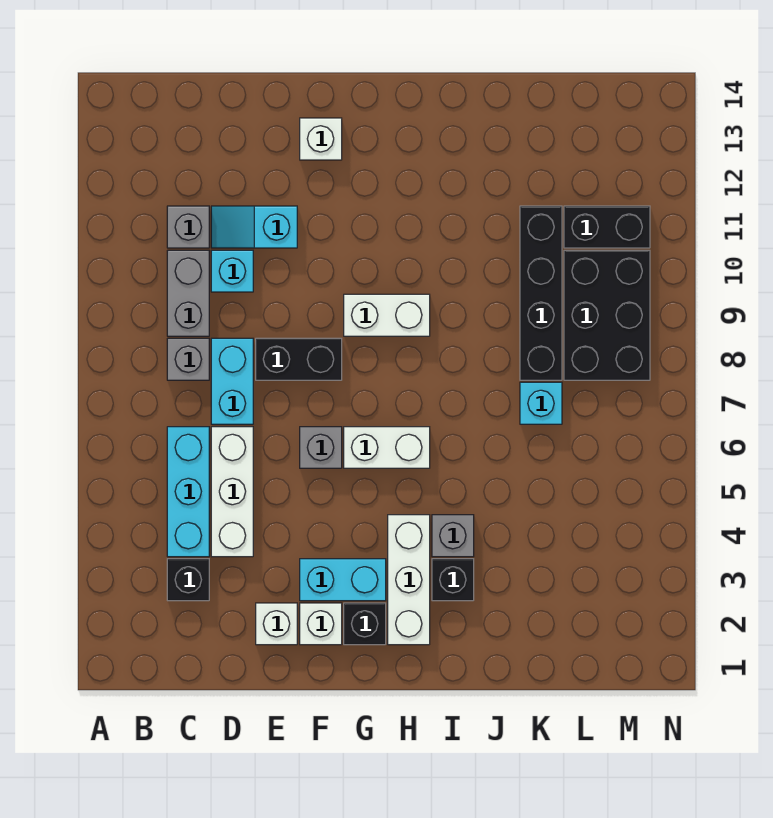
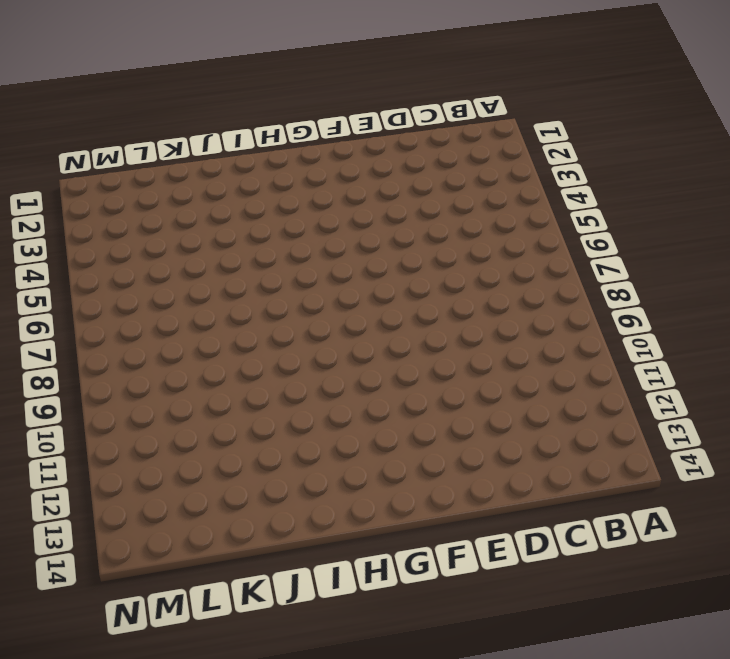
none -> black 1x1 brick [167,559,209,601]
none -> cyan 1x3 brick [167,427,209,557]
none -> grey 1x1 brick [167,338,209,380]

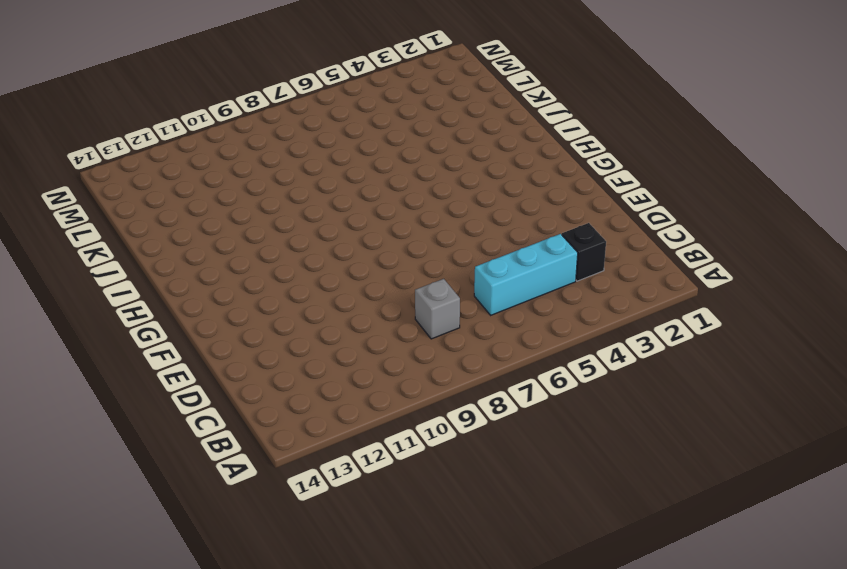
none -> grey 1x2 brick [167,250,209,336]
none -> grey 1x1 brick [167,206,209,248]
none -> white 1x3 brick [211,427,253,557]

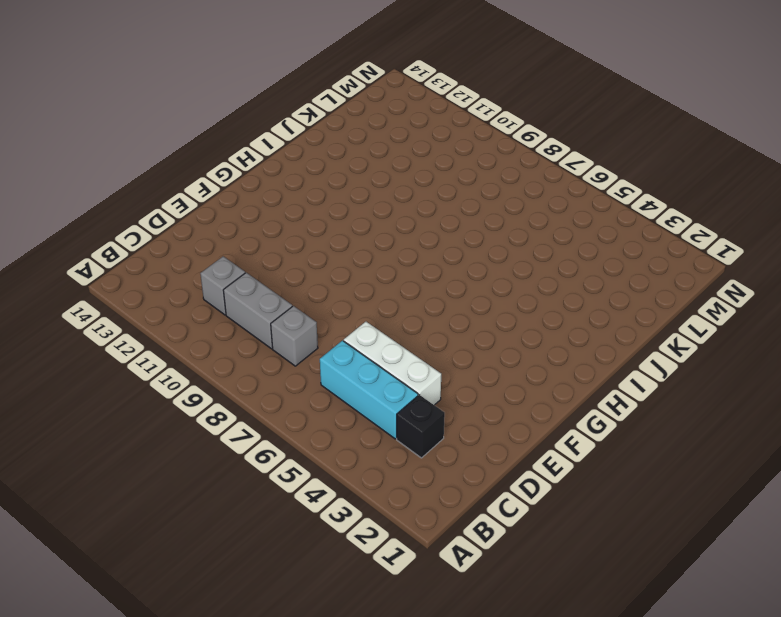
none -> cyan 1x2 brick [211,338,253,424]
none -> cyan 1x1 brick [211,250,253,292]
none -> cyan 1x2 slope [211,206,297,248]

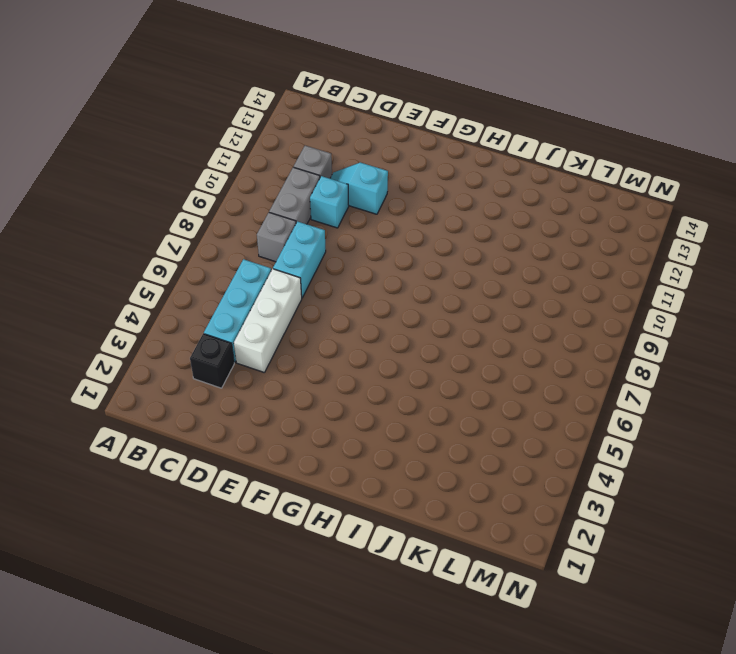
none -> white 1x1 brick [256,603,297,645]
none -> black 1x2 brick [256,338,342,380]
none -> white 1x1 brick [300,603,342,645]

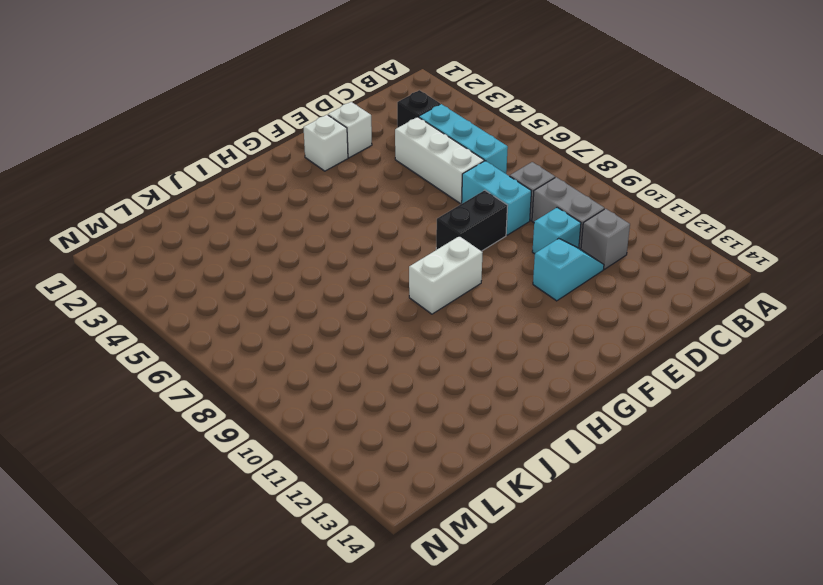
none -> cyan 1x2 brick [300,559,386,601]
none -> grey 1x1 brick [300,427,342,468]
none -> white 1x1 brick [300,118,342,160]

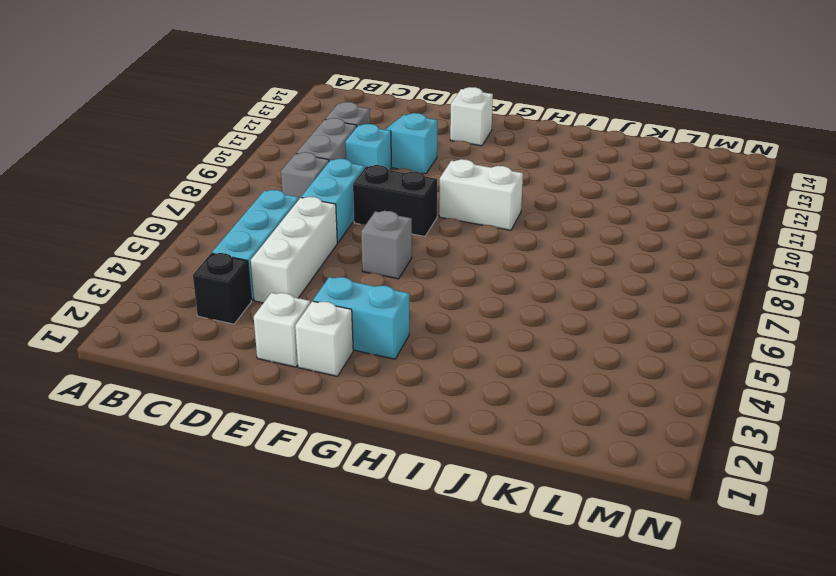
none -> black 1x1 brick [344,603,386,645]
none -> white 1x2 brick [344,427,430,468]
none -> white 1x3 brick [388,515,430,645]

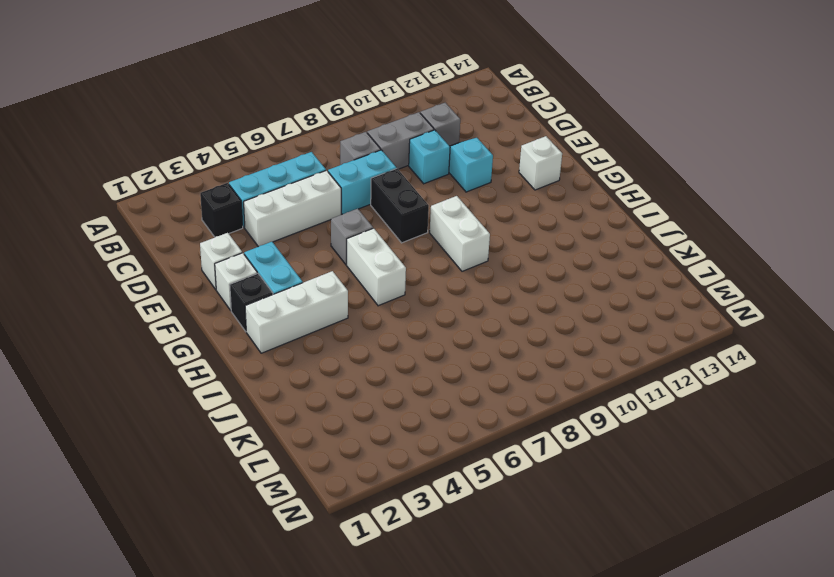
none -> black 1x1 brick [432,559,474,601]
none -> grey 1x1 brick [432,515,474,557]
none -> cyan 1x1 brick [520,382,562,424]

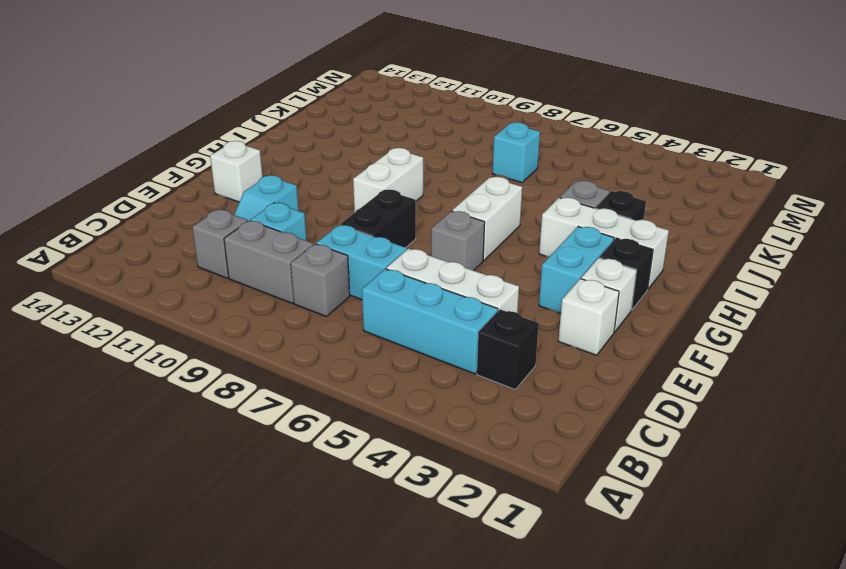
none -> black 1x4 brick [520,206,562,380]
none -> black 2x3 brick [564,250,650,380]
none -> black 1x2 brick [564,206,650,248]

